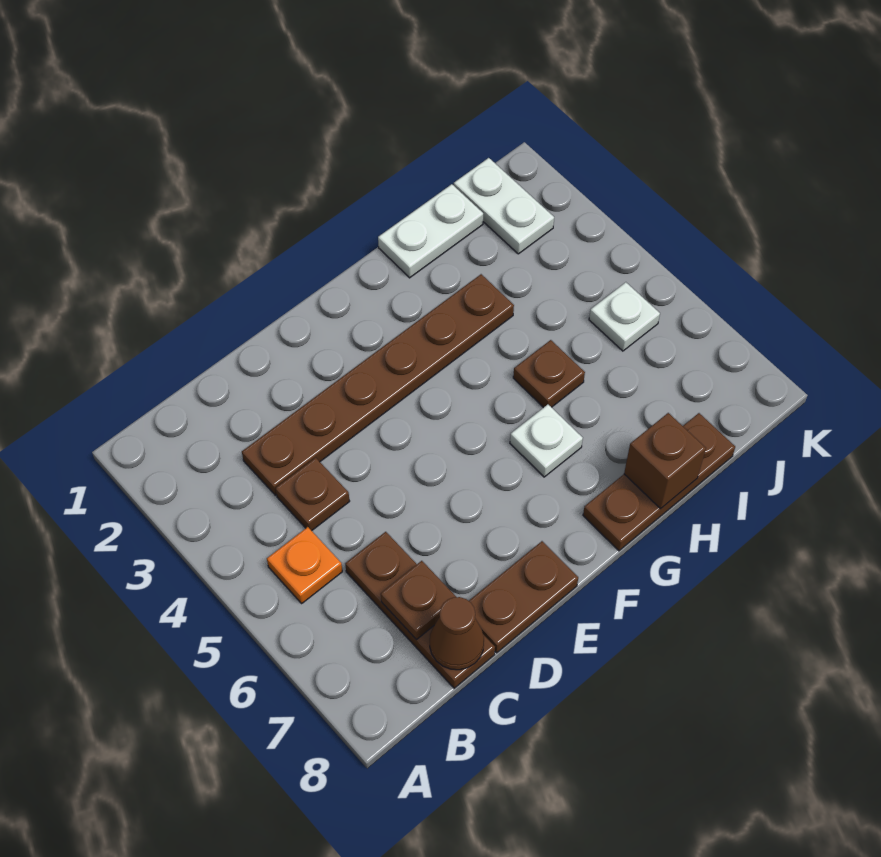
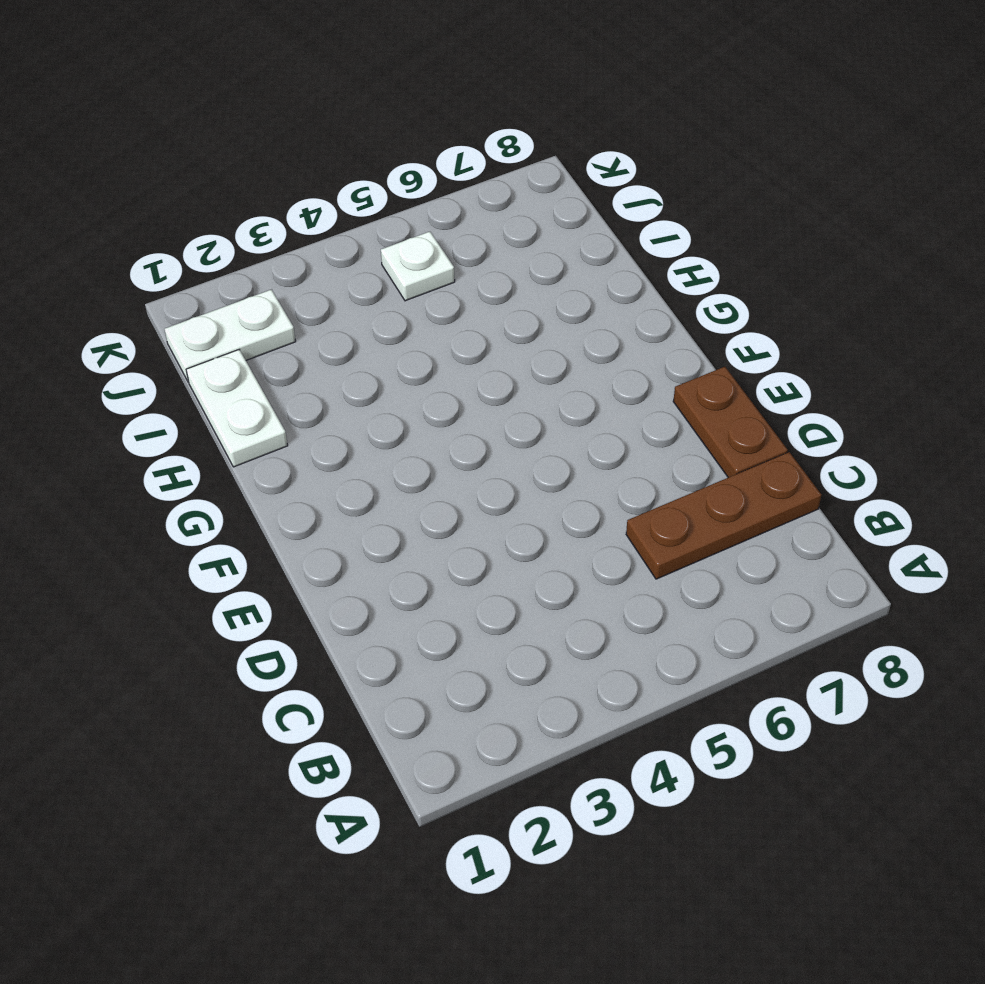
none -> orange 1x1 plate [267,527,342,603]
none -> brown 1x6 plate [242,274,514,495]
none -> brown 1x1 plate [275,458,350,531]

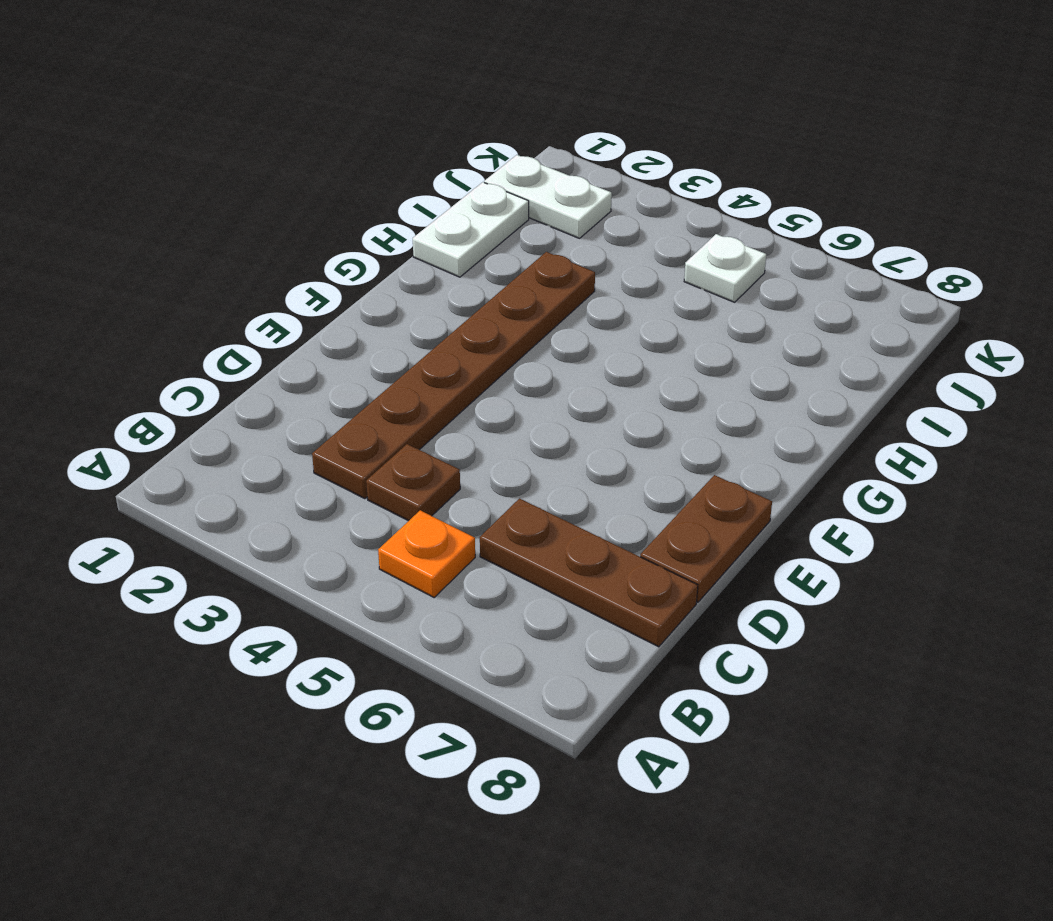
none -> white 1x1 plate [510,405,583,477]
none -> brown 1x3 plate [583,413,735,551]
none -> brown 1x1 plate [513,340,585,408]

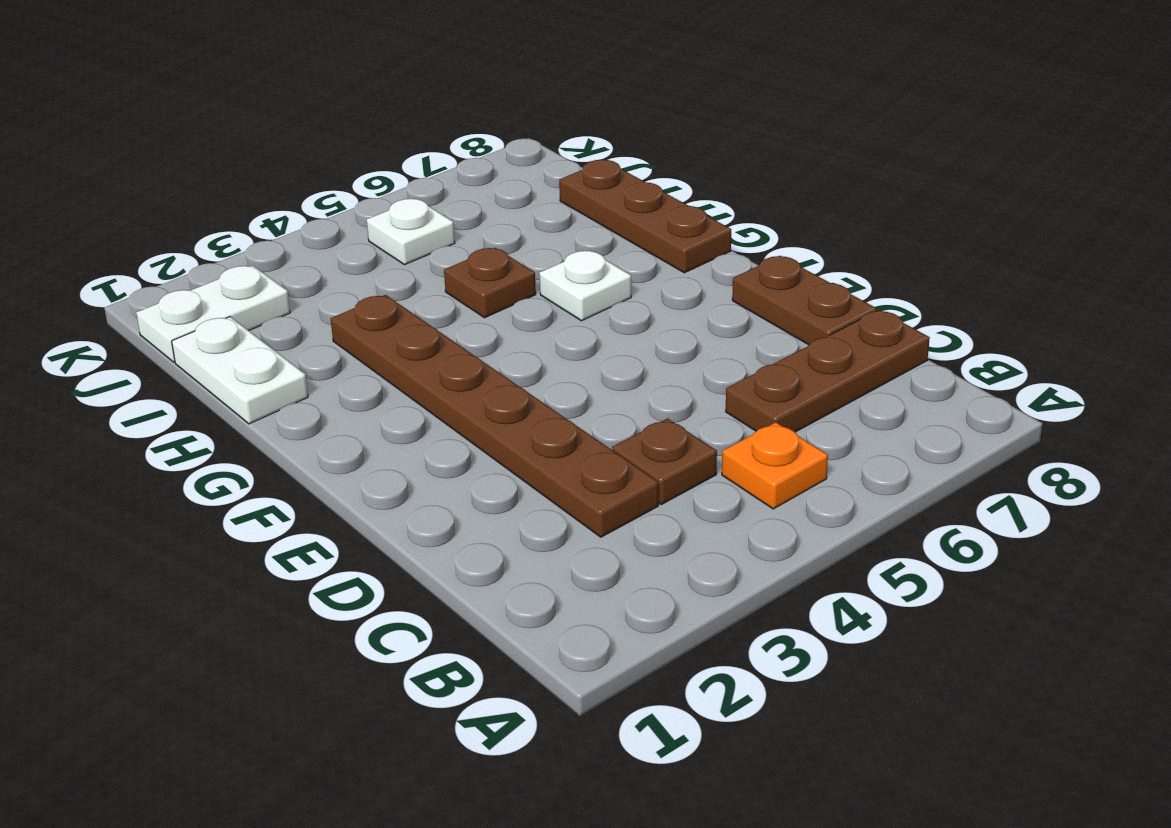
none -> brown 1x1 plate [381,561,456,640]
none -> brown 1x1 cone [430,597,484,670]
none -> brown 1x1 brick [624,413,706,509]

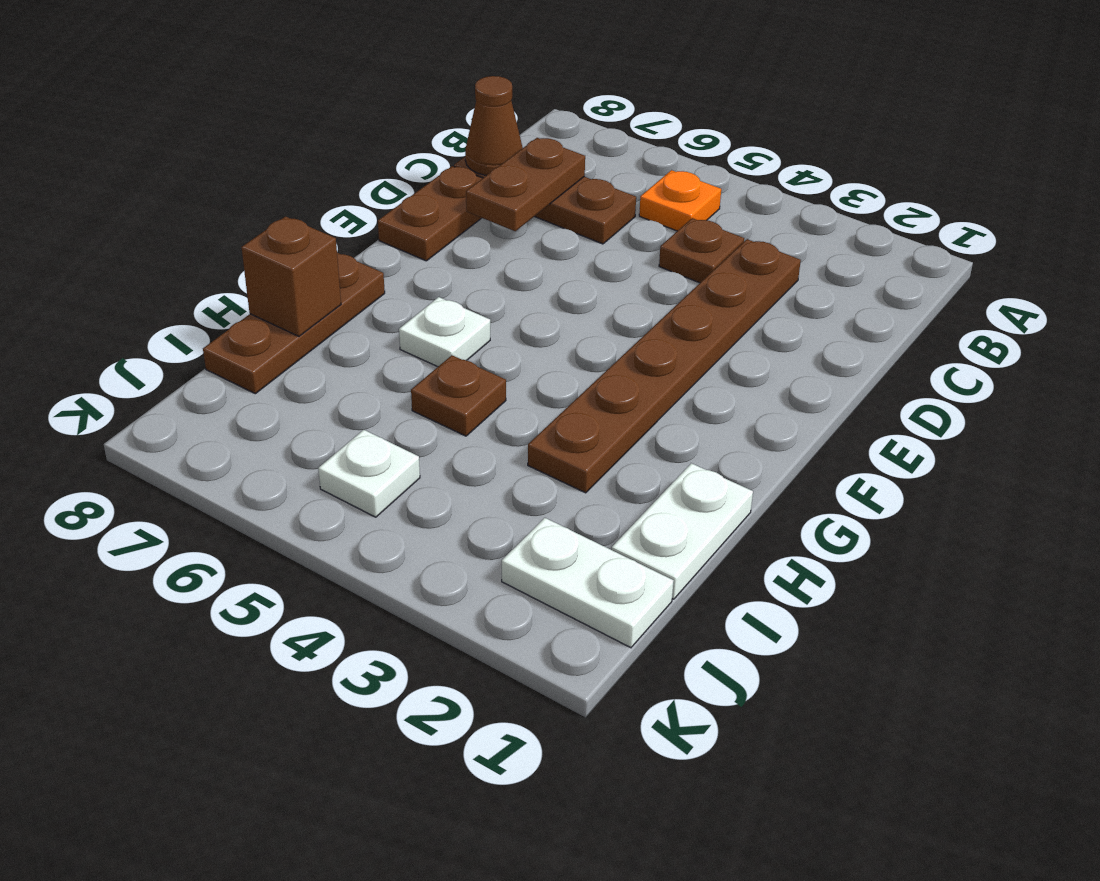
brown 1x2 plate [466,138,585,231] -> brown 1x1 plate [381,561,456,640]

